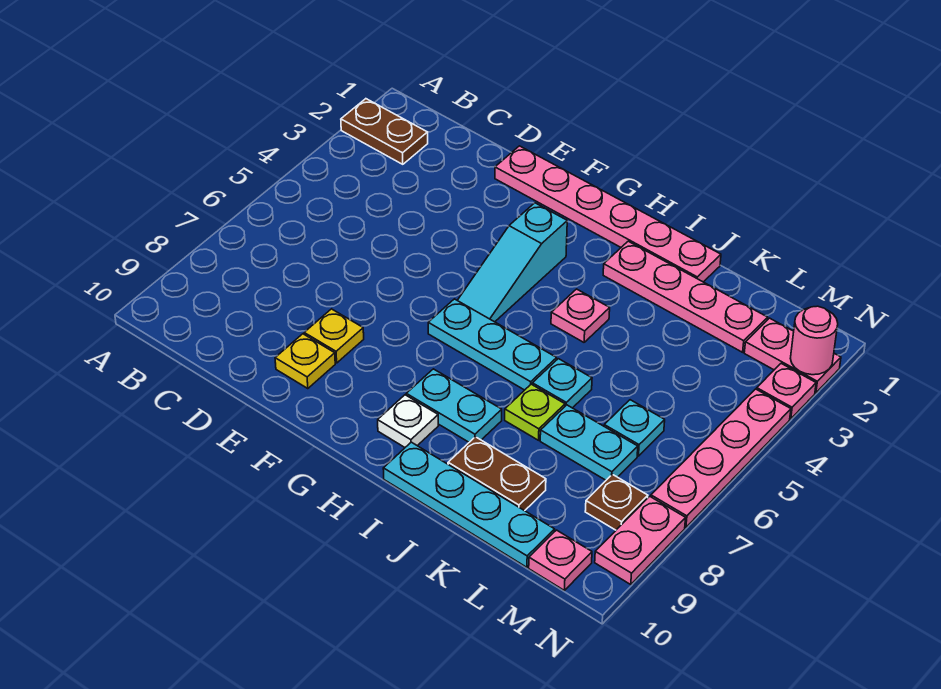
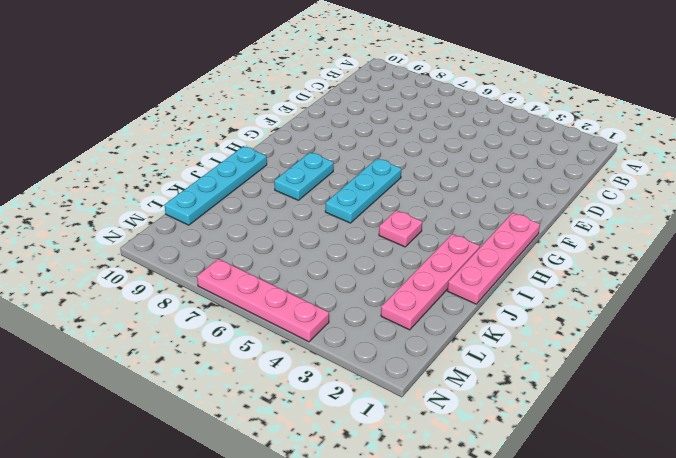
pink 1x4 plate [448,213,540,304] -> pink 1x6 plate [495,146,721,282]
none -> brown 1x2 plate [341,99,428,164]
none -> yellow 1x1 plate [304,309,364,363]
none -> yellow 1x1 plate [275,334,335,389]

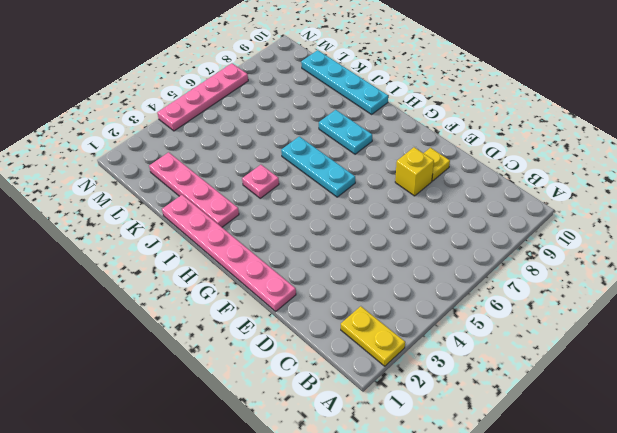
yellow 1x2 plate [341,306,405,366] -> brown 1x2 plate [341,99,428,164]
yellow 1x1 brick [395,147,434,196] -> yellow 1x1 plate [304,309,364,363]
none -> cyan 1x3 slope [457,203,567,322]
none -> white 1x1 plate [378,395,438,447]
none -> cyan 1x1 plate [532,359,592,408]

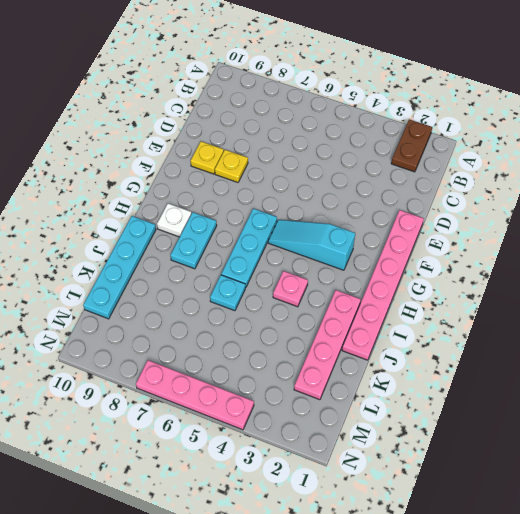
none -> lime 1x1 plate [505,384,565,440]
none -> brown 1x2 plate [448,437,546,511]
none -> cyan 1x2 plate [540,405,638,480]

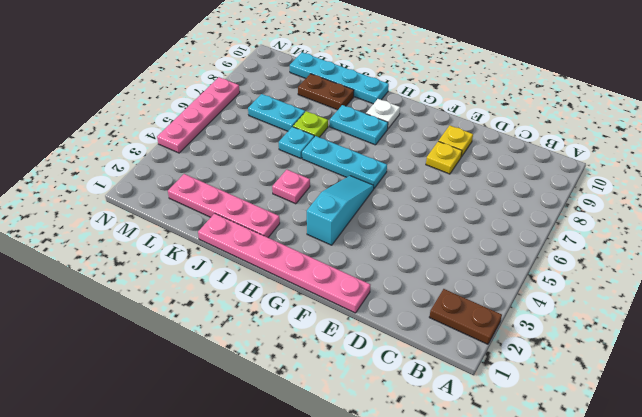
none -> cyan 1x1 plate [604,400,665,456]
none -> pink 1x2 plate [744,318,841,393]
none -> brown 1x1 plate [585,474,648,530]

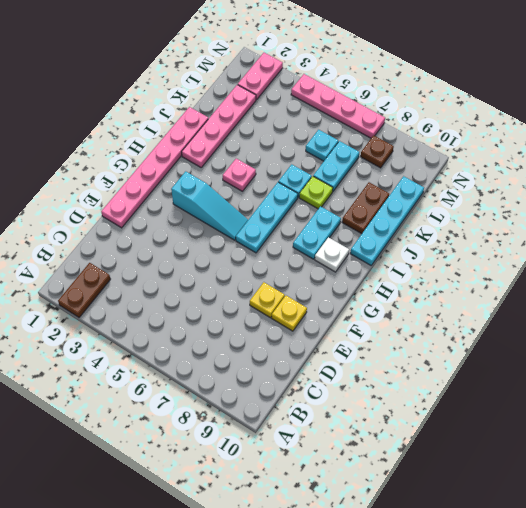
none -> pink 1x1 plate [529,530,592,590]
none -> pink 1x1 plate [757,364,816,419]
none -> pink 1x2 plate [595,496,686,584]

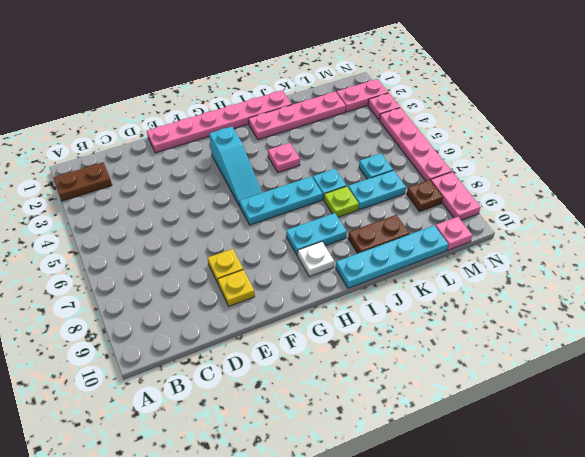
none -> pink 1x1 round brick [790,306,838,375]

